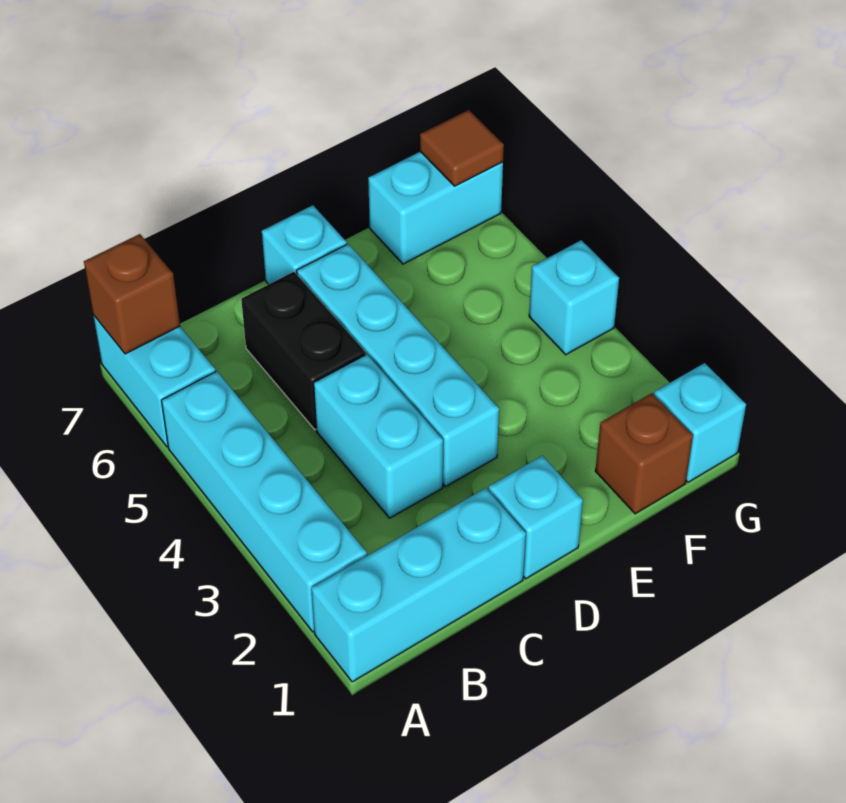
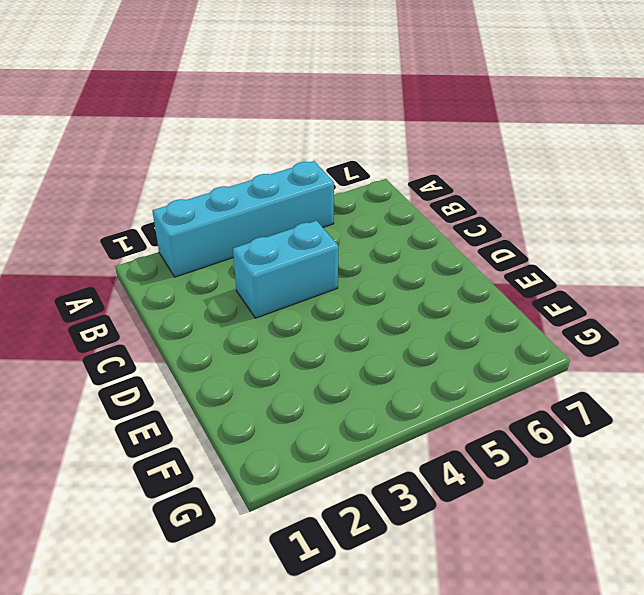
none -> cyan 1x3 brick [311,488,526,682]
none -> cyan 1x2 brick [93,315,216,447]
none -> black 1x2 brick [241,272,366,430]

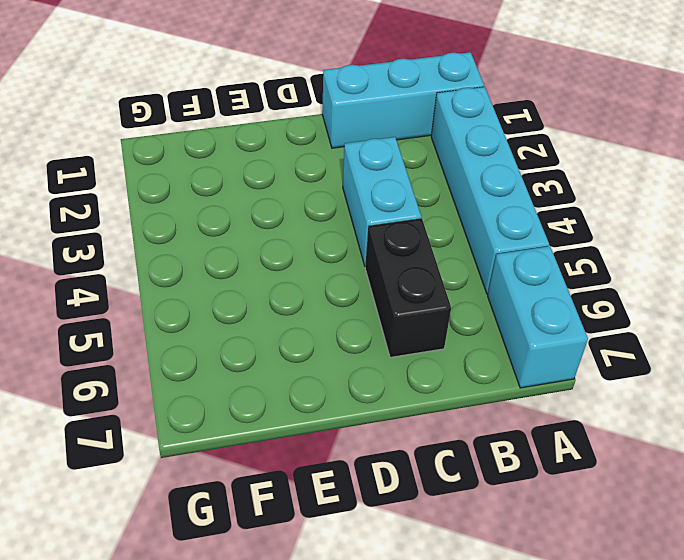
none -> cyan 1x1 brick [488,456,583,579]
none -> cyan 1x4 brick [297,244,499,487]
none -> cyan 1x1 brick [262,205,347,284]

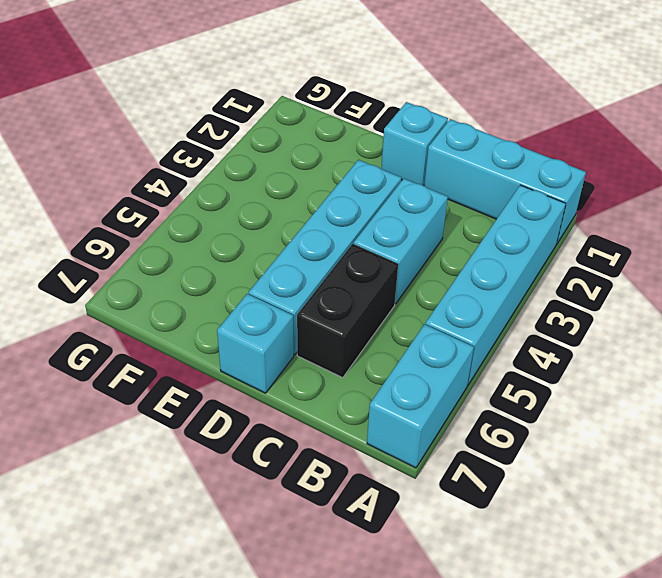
none -> brown 1x1 brick [595,393,693,514]
none -> cyan 1x2 brick [368,152,503,264]
none -> cyan 1x1 brick [654,363,746,482]

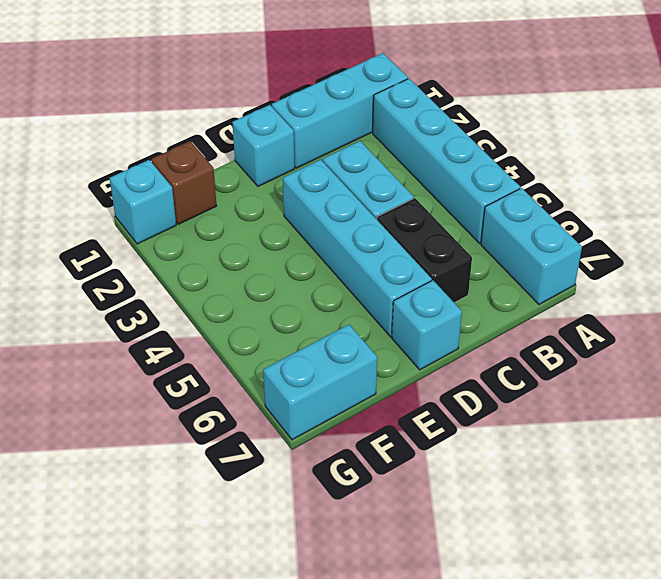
none -> cyan 1x1 brick [529,240,619,355]
none -> brown 1x1 brick [84,234,180,354]
none -> brown 1x1 tile [420,110,504,186]

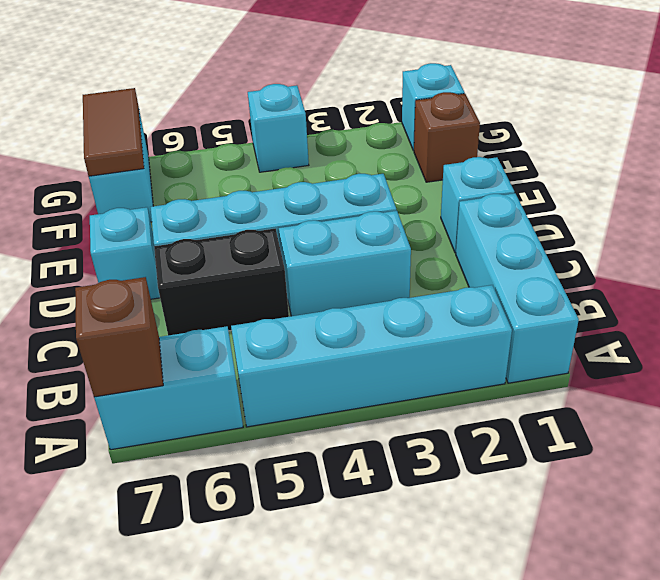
brown 1x2 tile [83,88,144,176] -> brown 1x1 tile [420,110,504,186]

